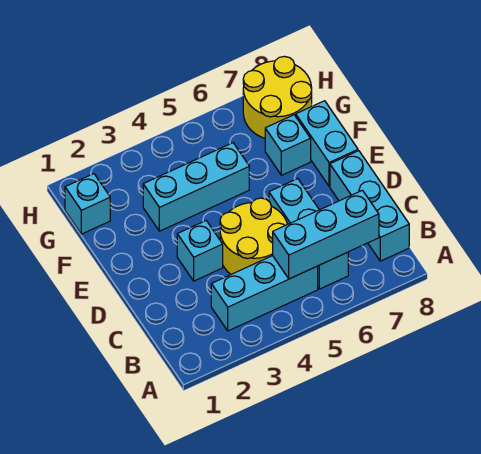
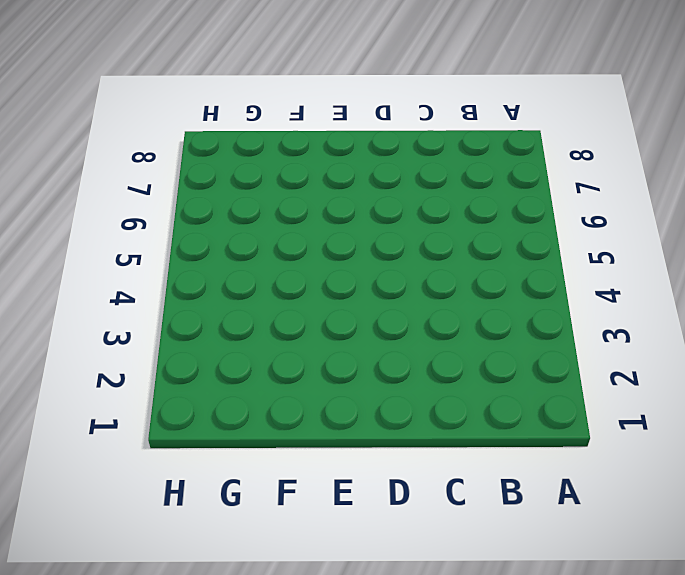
none -> cyan 1x3 brick [211,256,318,331]
none -> cyan 1x3 brick [269,179,348,289]

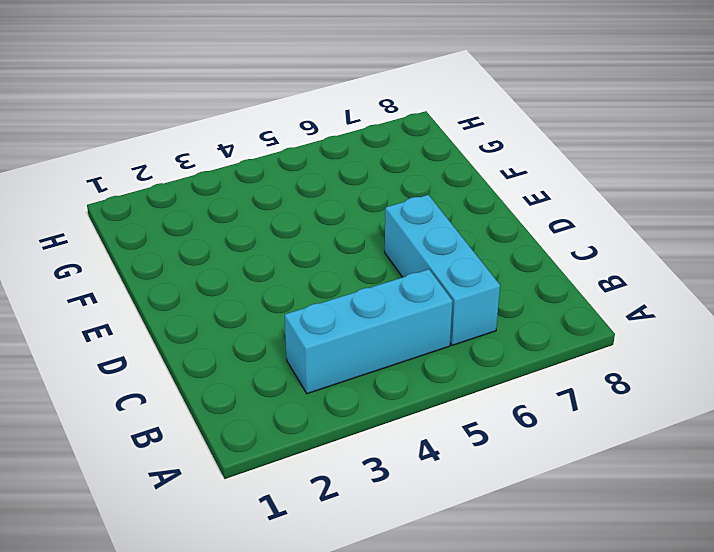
none -> cyan 1x3 brick [330,151,409,261]
none -> yellow 2x2 round brick [220,198,287,274]

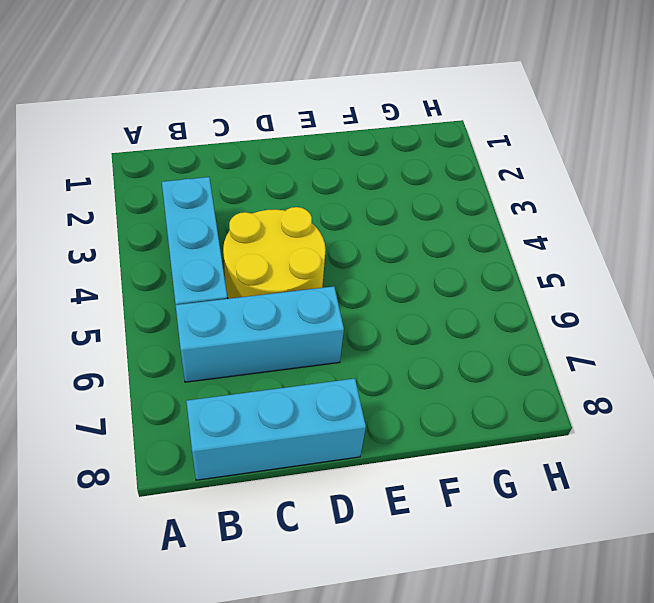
none -> cyan 1x1 brick [177,221,223,281]
none -> cyan 1x2 brick [296,101,358,186]

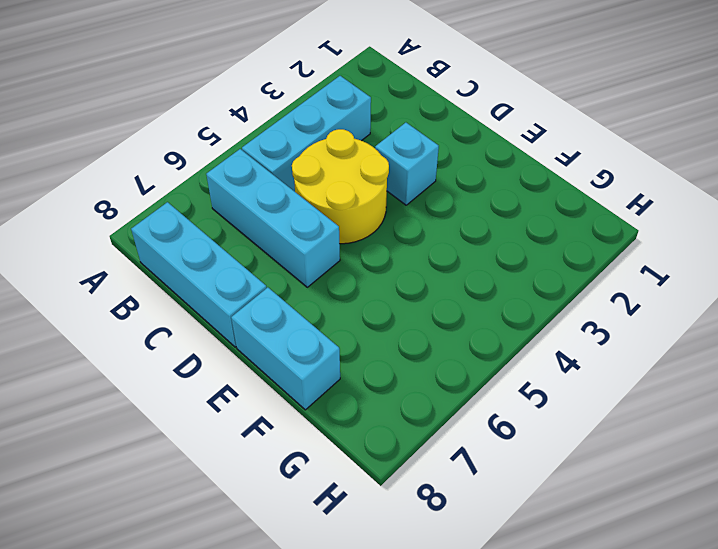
none -> cyan 1x3 brick [143,143,249,231]
none -> cyan 1x1 brick [265,115,311,175]

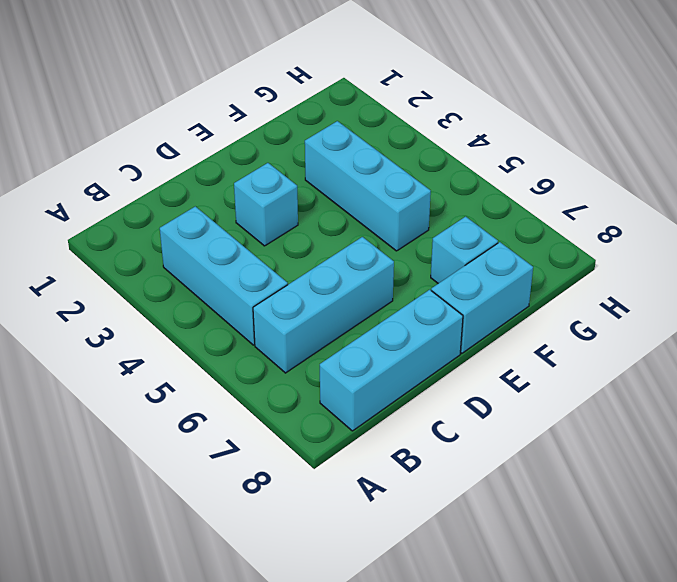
none -> yellow 2x2 round brick [220,198,287,274]
none -> cyan 1x1 brick [65,174,110,234]

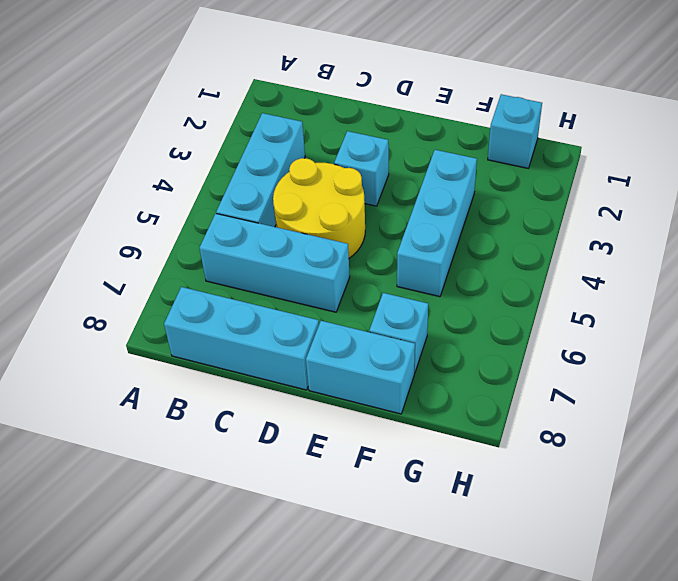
none -> yellow 2x2 round brick [243,56,312,138]
none -> cyan 1x3 brick [273,190,379,279]

